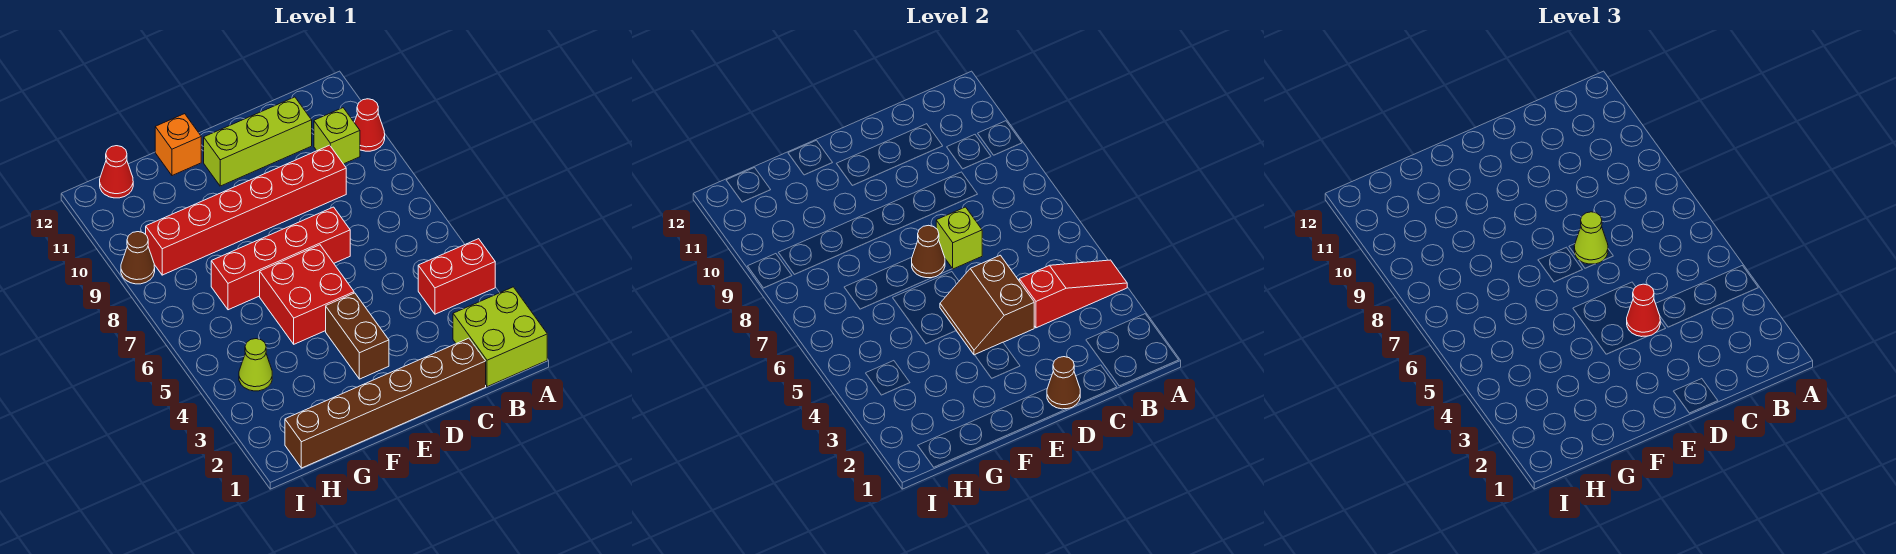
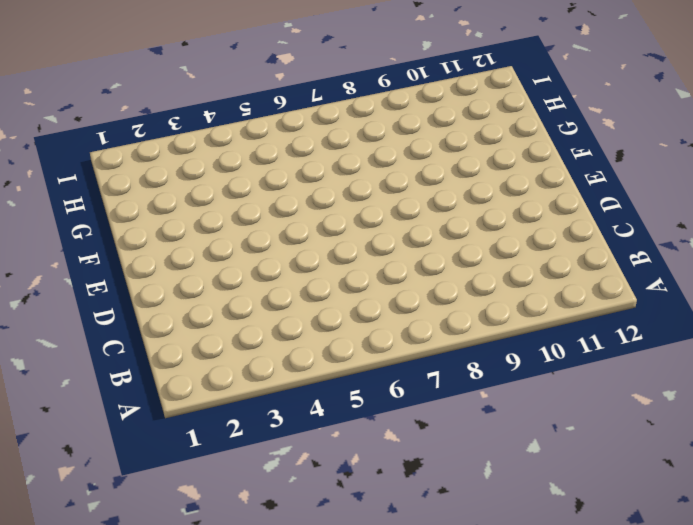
none -> lime 2x2 brick [453,287,547,387]
none -> red 1x2 brick [418,239,495,314]
none -> red 1x1 cone [354,99,385,151]

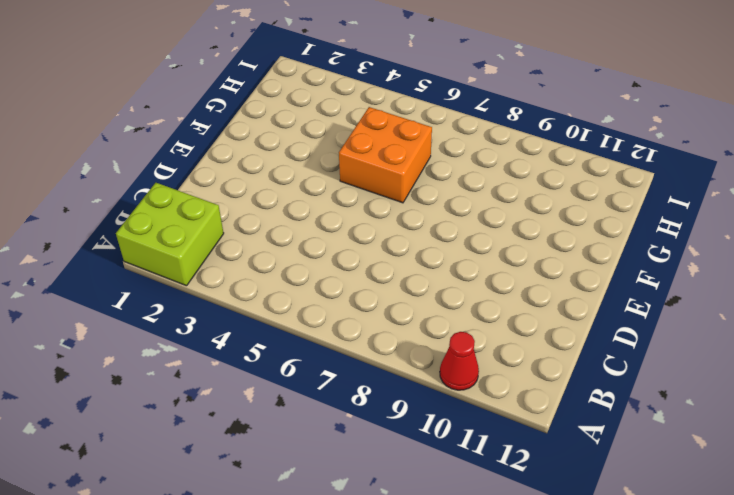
orange 2x2 brick [339,107,432,203] -> red 2x2 brick [260,245,354,344]
none -> red 1x2 brick [418,239,495,314]
none -> lime 1x1 brick [314,108,360,164]
none -> brown 1x6 brick [285,338,486,468]

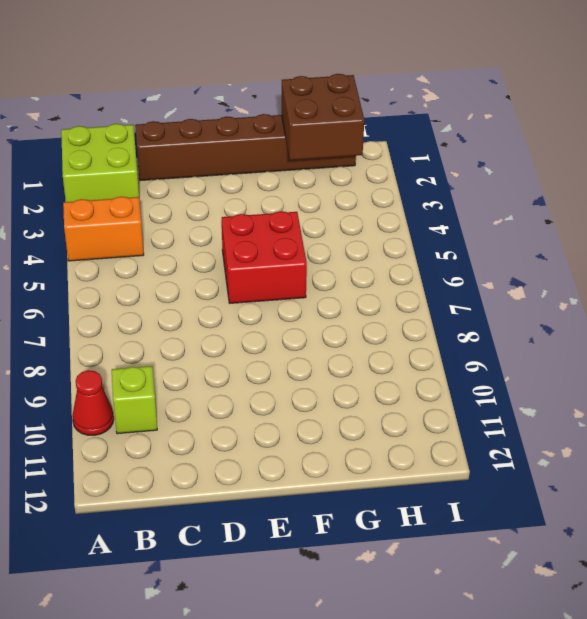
orange 1x2 brick [63,197,144,261] -> red 1x2 brick [418,239,495,314]
brown 2x2 brick [282,74,364,160] -> none
none -> red 1x6 brick [146,145,346,275]
none -> lime 1x3 brick [204,97,312,186]
none -> red 1x4 brick [211,207,350,310]

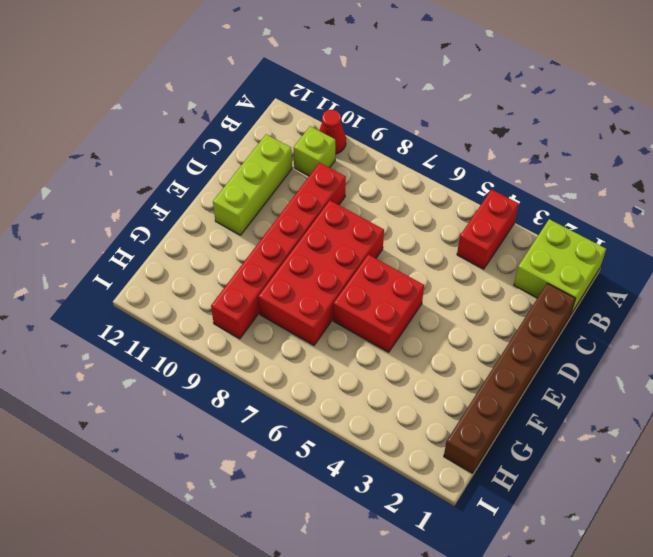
red 2x4 brick [258,200,384,345] -> red 1x4 brick [211,207,350,310]
none -> brown 1x2 brick [326,293,389,379]
none -> orange 1x1 brick [155,114,201,176]
none -> lime 1x1 cone [239,339,272,391]

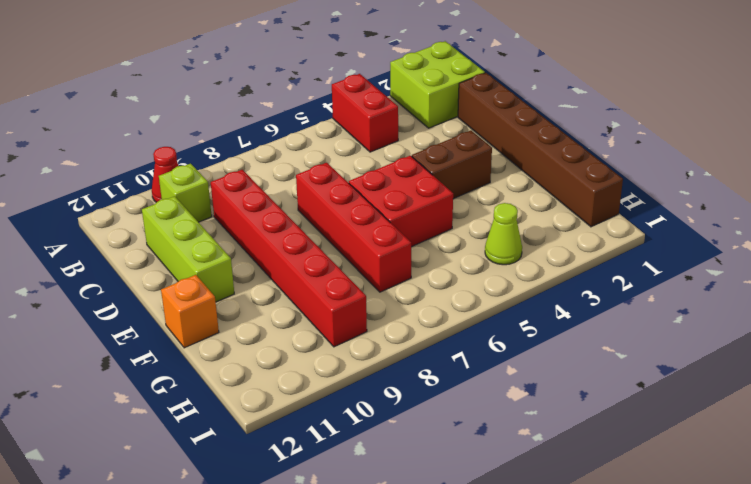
none -> red 1x1 cone [100,146,133,198]
none -> brown 1x1 cone [121,232,155,284]
none -> red 1x3 slope [1019,260,1127,328]

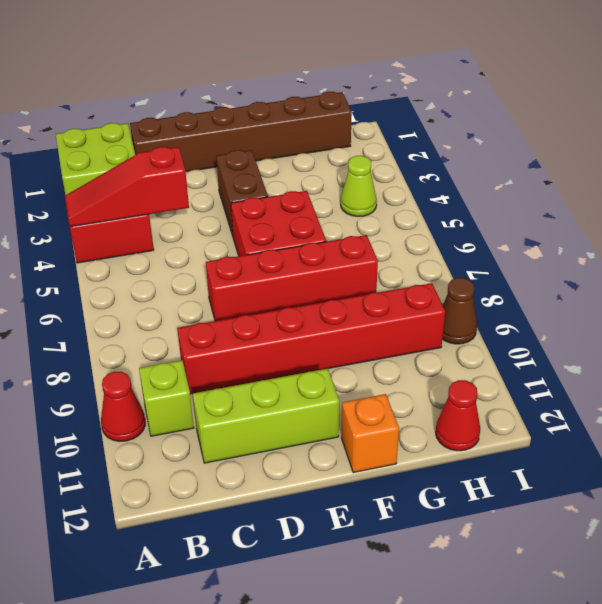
none -> brown 1x1 cone [1047,357,1080,409]
none -> brown 2x2 slope [940,255,1034,355]
none -> lime 1x1 brick [936,207,982,269]

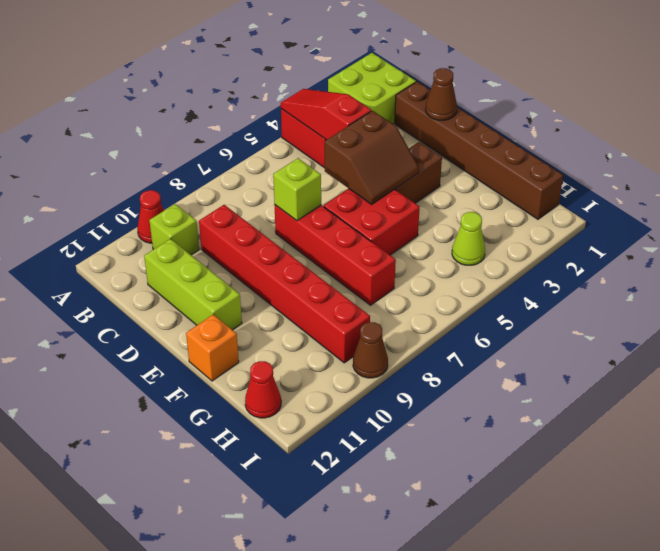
none -> brown 1x1 cone [912,225,945,278]
none -> red 1x1 cone [1627,284,1660,337]
none -> lime 1x1 cone [1574,212,1608,264]

